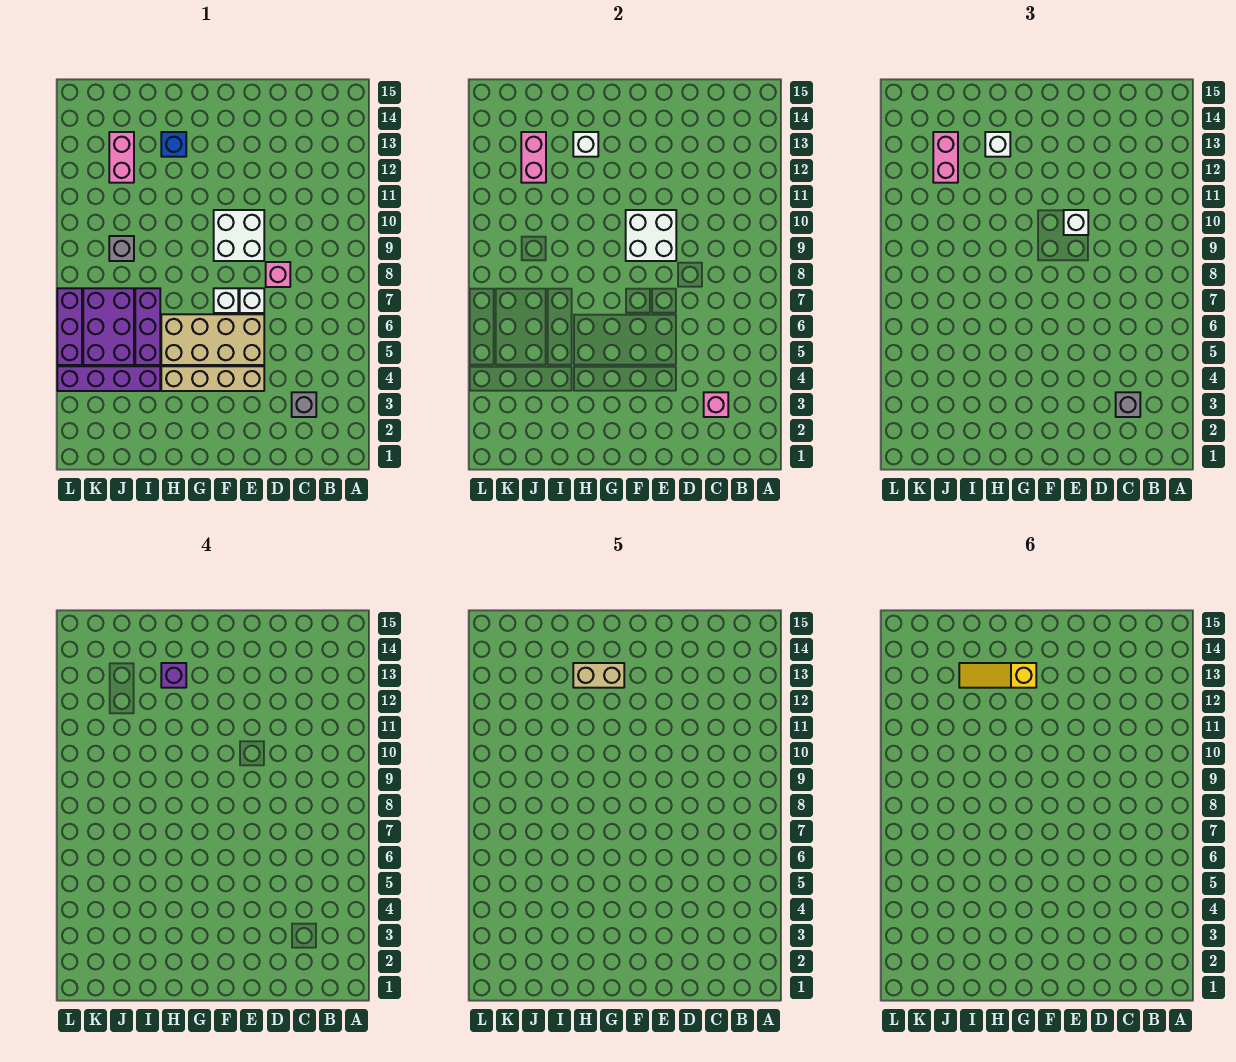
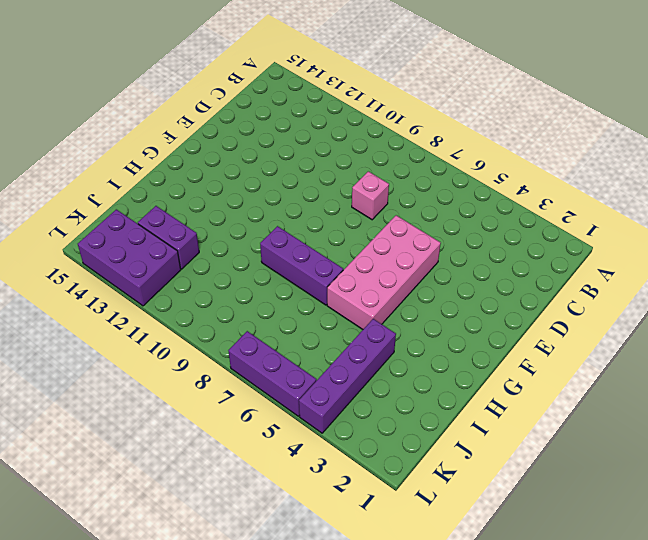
pink 2x4 brick [327,215,441,329] -> tan 2x4 brick [161,314,264,365]
purple 1x3 brick [260,226,343,305] -> purple 1x3 brick moved to [135,288,160,365]
purple 1x2 brick [138,206,199,269] -> pink 1x2 brick [109,132,134,183]
purple 2x3 brick [78,209,181,306] -> purple 2x3 brick moved to [83,288,134,365]
none -> grey 1x1 brick [292,392,316,417]
none -> tan 1x4 brick [161,366,264,391]
none -> white 1x1 brick [240,288,264,313]

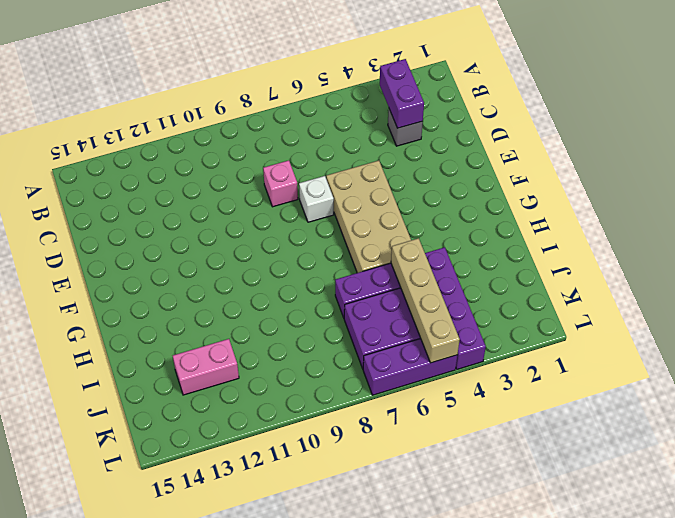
purple 1x2 brick [380,59,424,128] -> pink 1x1 brick [704,392,728,417]
tan 1x4 brick [391,238,460,363] -> tan 1x4 brick moved to [161,366,264,391]
none -> white 2x2 brick [214,210,264,261]
none -> white 1x1 brick [214,288,238,313]
none -> blue 1x1 brick [161,132,186,157]

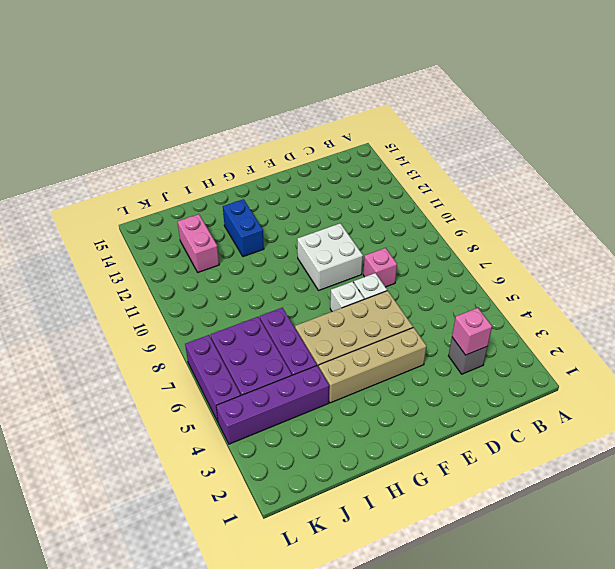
blue 1x2 brick [223,199,264,257] -> blue 1x1 brick [161,132,186,157]
none -> grey 1x1 brick [109,236,134,261]
none -> white 2x2 brick [626,210,676,261]
none -> white 1x1 brick [573,132,598,157]

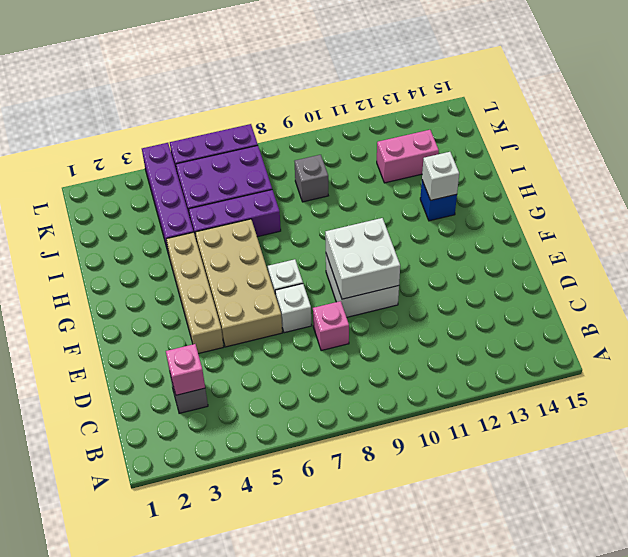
none -> pink 1x2 brick [521,132,546,183]
none -> grey 1x1 brick [1116,392,1140,417]
none -> white 1x1 brick [1064,210,1088,235]

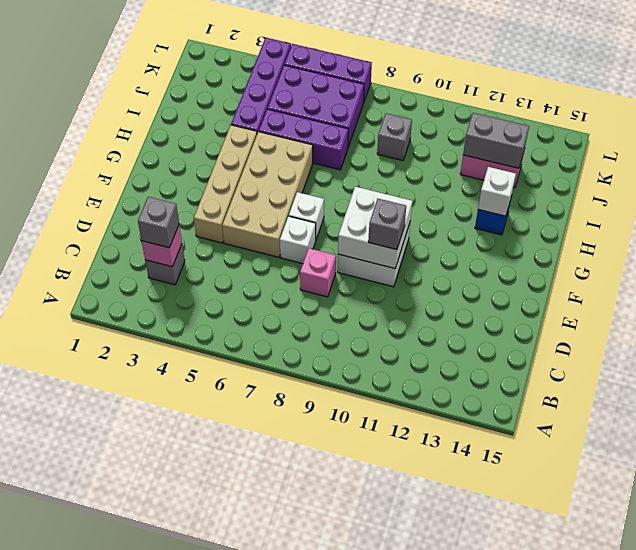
grey 1x1 brick [368,199,406,250] -> white 1x1 brick [1064,210,1088,235]
grey 1x2 brick [463,113,529,168] -> pink 1x2 brick [521,132,546,183]
none -> white 1x1 brick [985,132,1010,157]
none -> pink 1x2 brick [933,132,958,183]
none -> purple 1x1 brick [161,663,186,688]

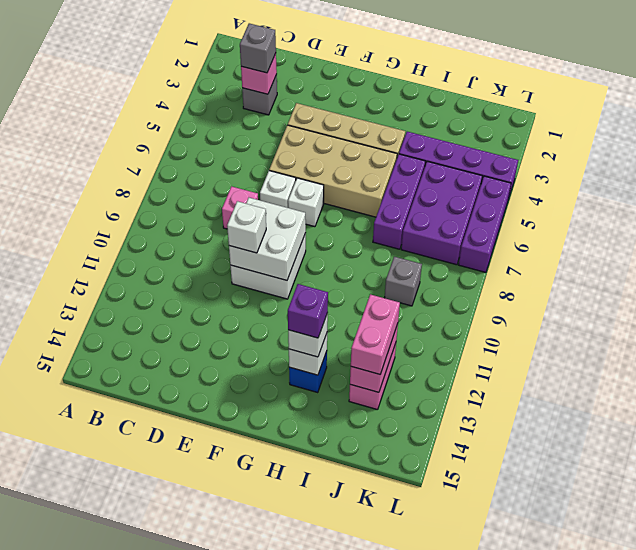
none -> tan 1x2 brick [573,663,624,688]
none -> yellow 1x3 slope [959,663,1036,688]

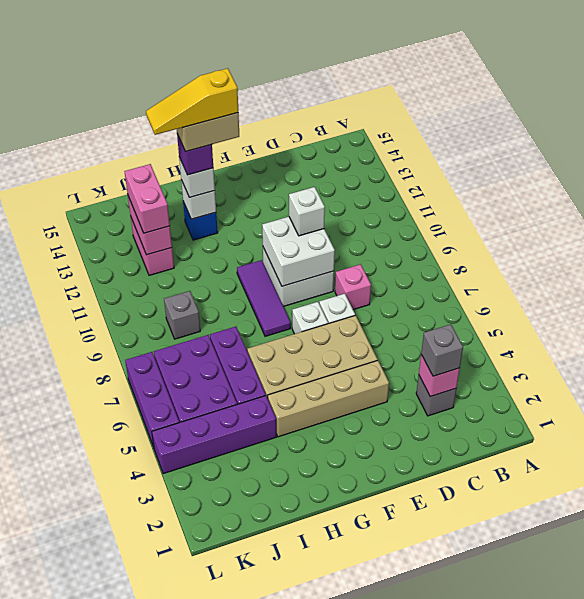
purple 1x3 tile [237,260,291,336] -> none

